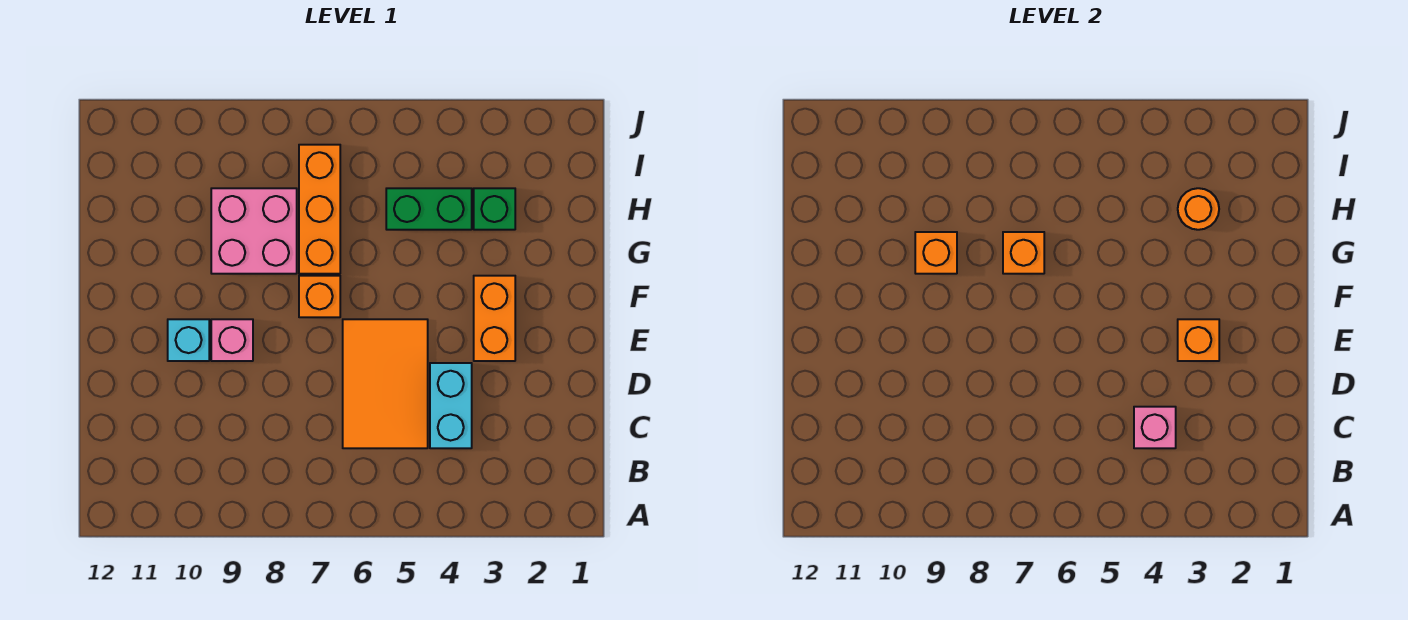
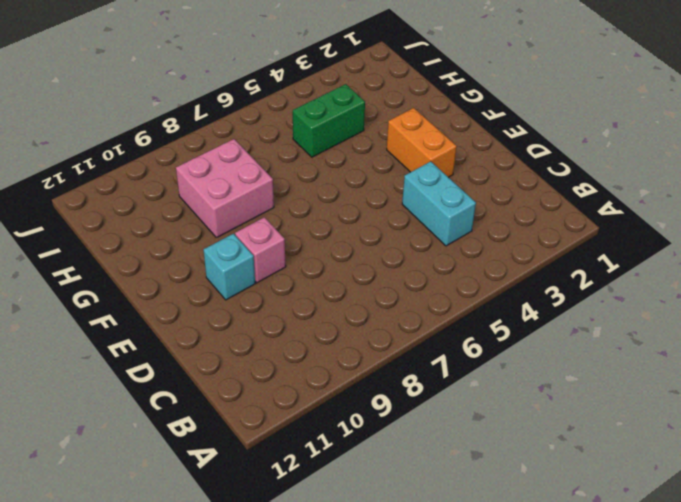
none -> orange 2x3 tile [343,319,428,448]
none -> orange 1x1 brick [299,276,340,317]
none -> orange 1x3 brick [299,145,340,274]

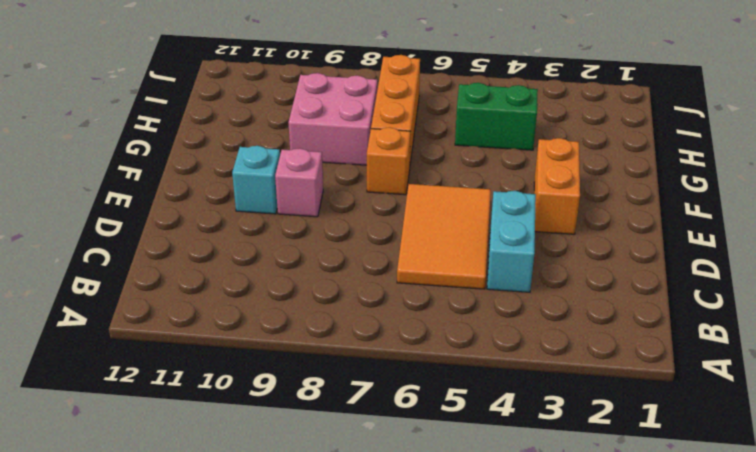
none -> green 1x1 brick [474,188,515,230]
none -> pink 1x1 brick [1134,407,1176,448]
none -> orange 1x1 brick [1178,319,1219,361]

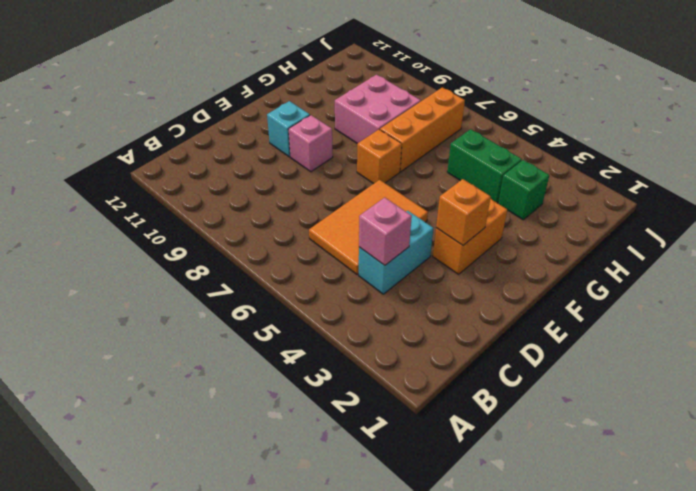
none -> orange 1x1 brick [1003,232,1044,274]
none -> orange 1x1 brick [915,232,957,274]
none -> orange 1x1 round brick [1178,188,1219,230]

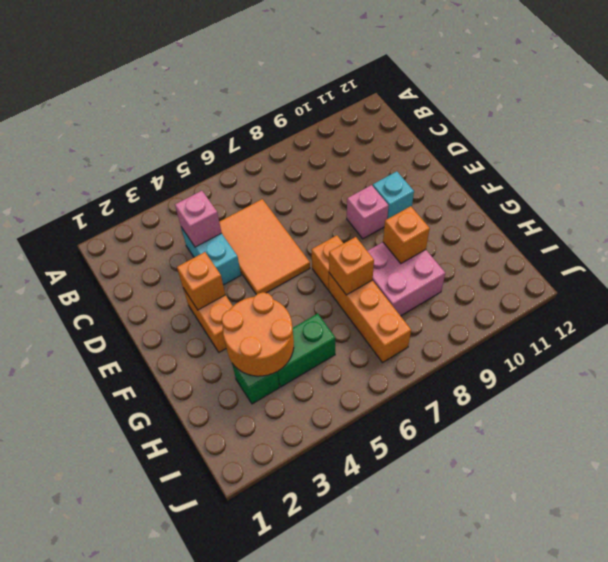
orange 2x2 round brick [222,292,294,376] -> orange 1x1 round brick [1178,188,1219,230]

